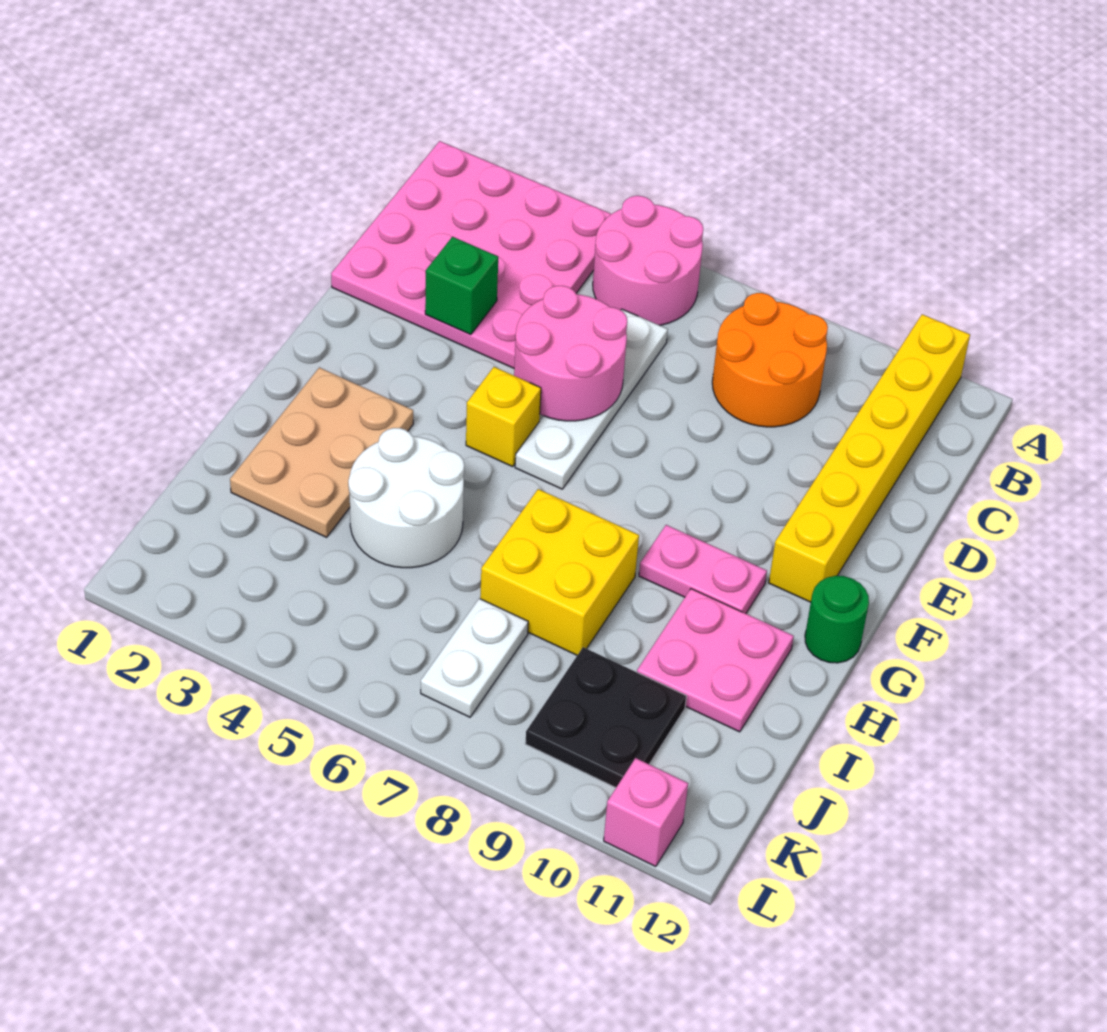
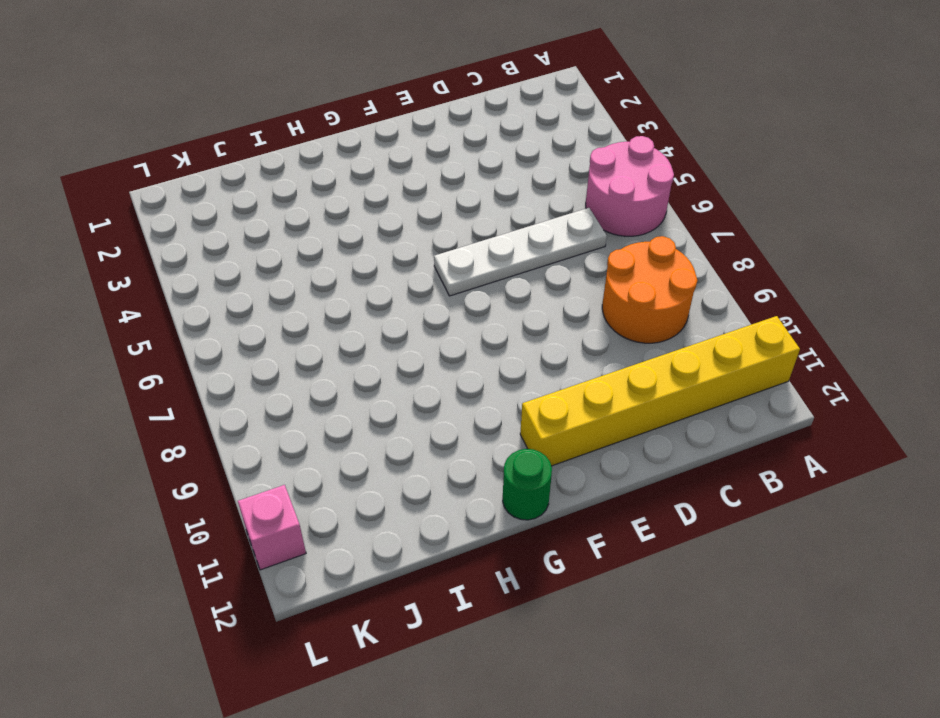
none -> pink 4x4 plate [331,141,611,368]
none -> yellow 1x1 brick [466,367,541,467]
none -> tan 2x3 plate [230,367,413,537]

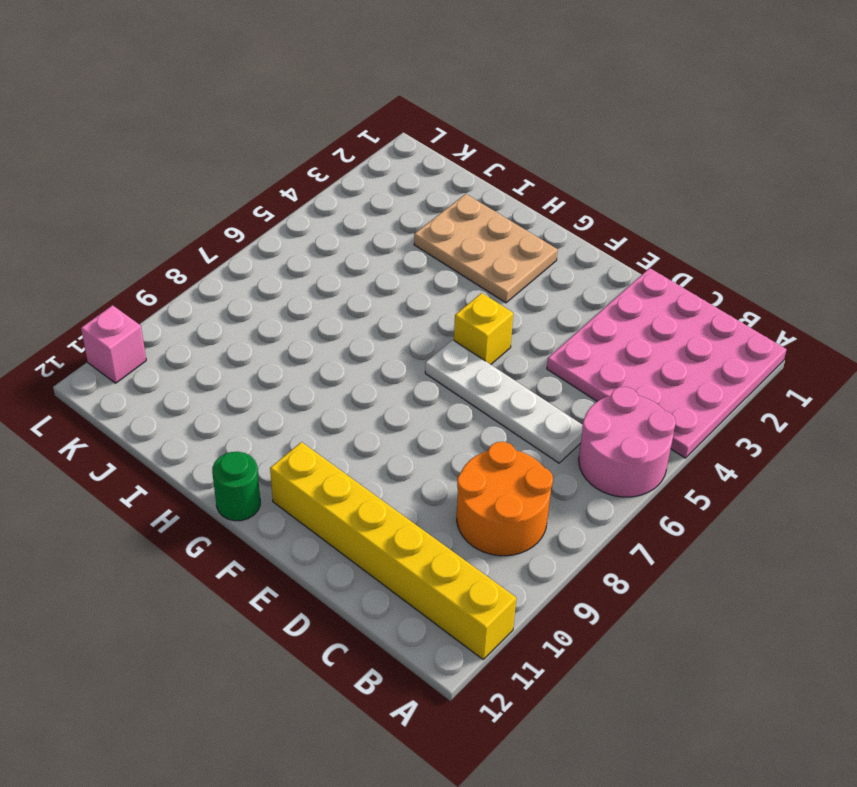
none -> pink 1x2 plate [639,525,767,613]
none -> white 2x2 round brick [348,428,464,568]
none -> yellow 2x2 brick [480,489,639,655]

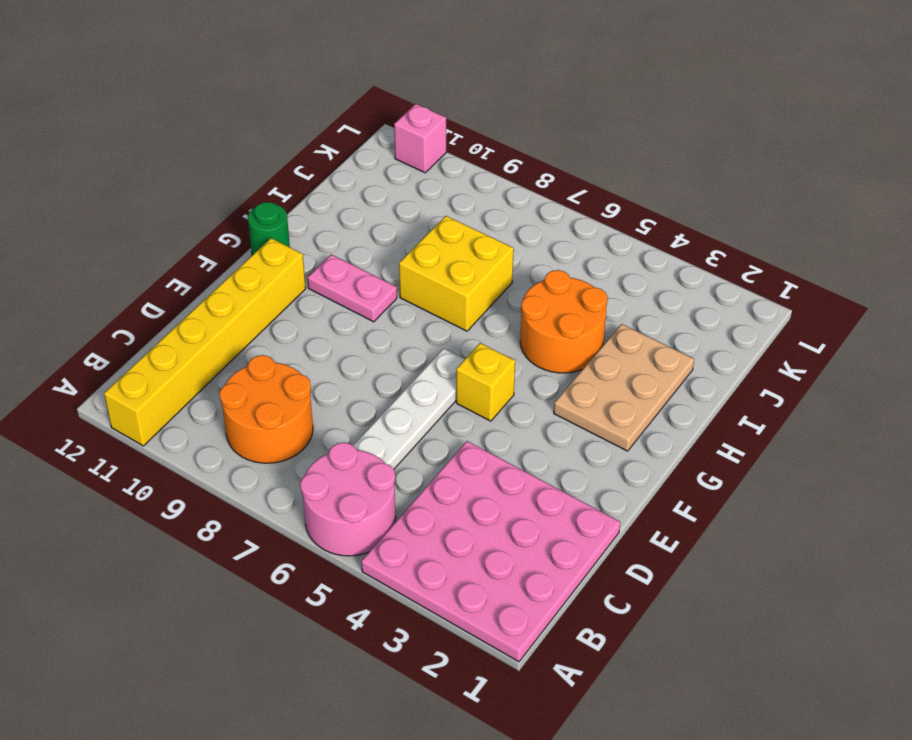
orange 2x2 round brick [520,270,608,373] -> white 2x2 round brick [348,428,464,568]
none -> pink 2x2 plate [637,589,794,732]
none -> white 1x2 plate [421,598,528,717]
none -> black 2x2 plate [525,647,686,788]

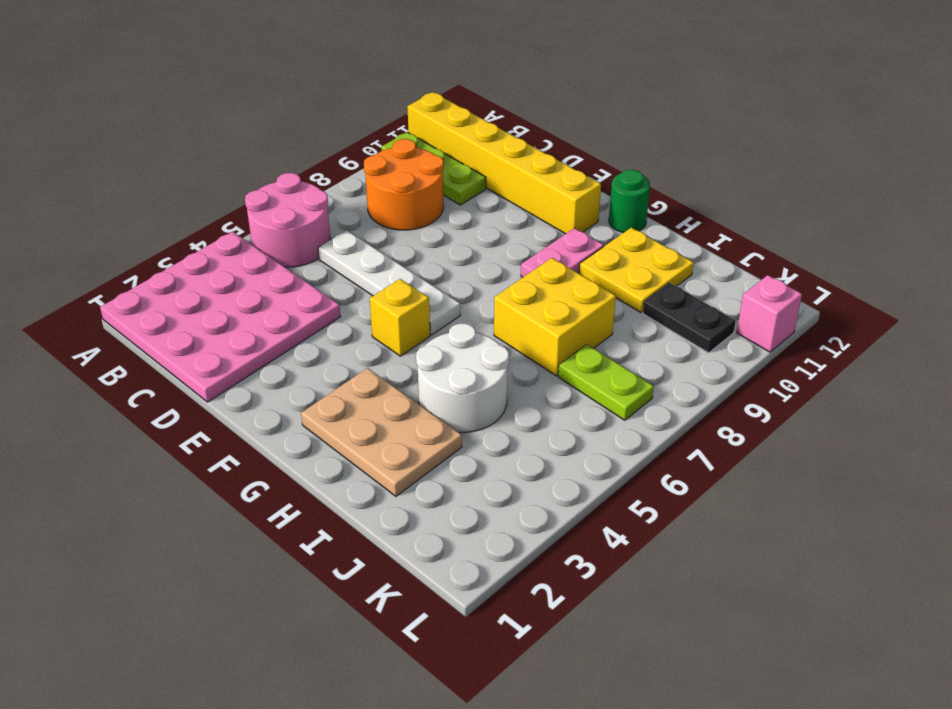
lime 1x3 plate [381,132,486,205] -> none
yellow 2x2 plate [579,228,694,313] -> pink 2x2 plate [637,589,794,732]
lime 1x2 plate [558,344,654,420] -> white 1x2 plate [421,598,528,717]
black 1x2 plate [643,283,736,353] -> black 2x2 plate [525,647,686,788]
none -> green 1x1 brick [425,237,498,334]
none -> pink 2x2 round brick [514,286,627,421]

